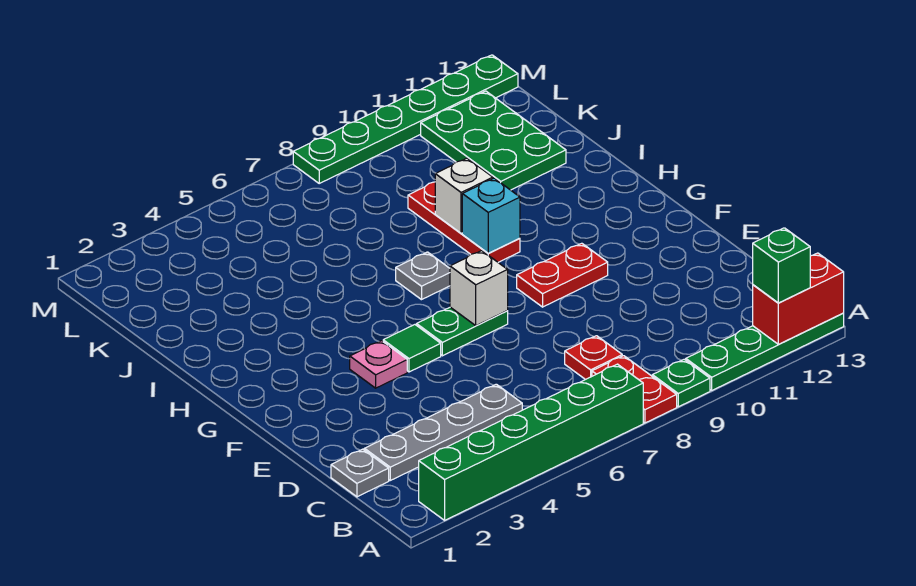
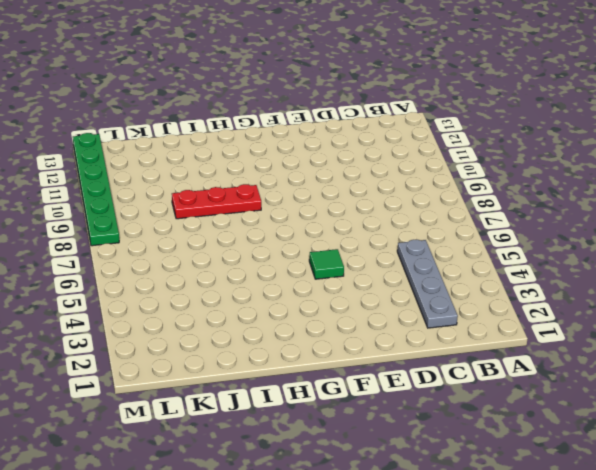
none -> green 1x6 brick [419,364,643,520]
none -> red 1x2 plate [592,356,677,423]
none -> green 1x1 plate [652,359,710,407]

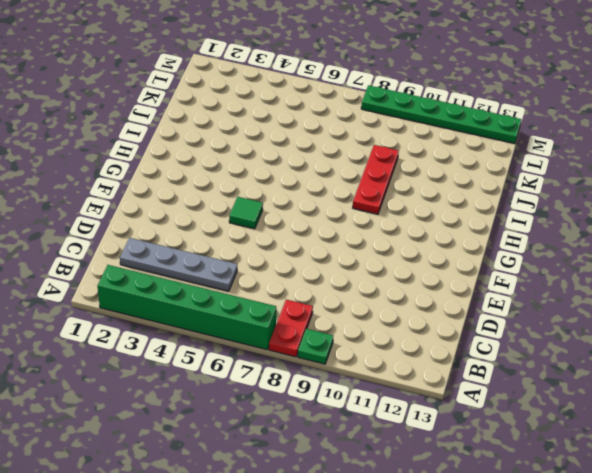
none -> green 1x4 plate [686,313,844,390]
none -> grey 1x1 plate [331,449,389,497]
none -> red 1x1 plate [565,336,622,380]

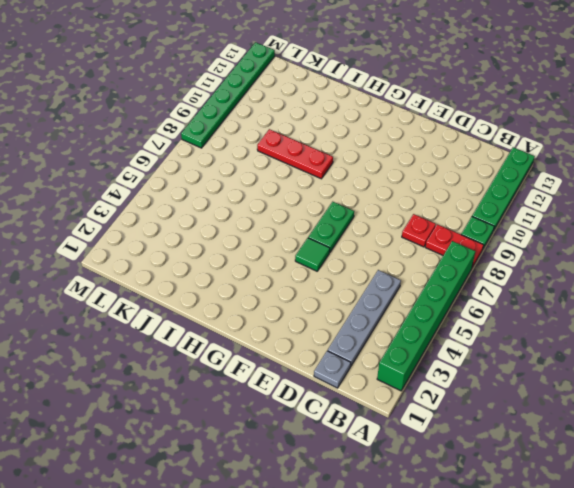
none -> pink 1x1 plate [350,341,407,388]
none -> red 1x2 plate [517,243,608,307]
none -> grey 1x1 plate [396,252,450,300]

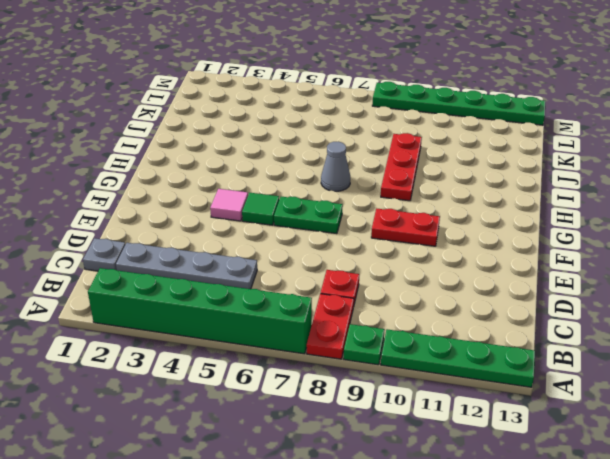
pink 1x1 tile [210,189,248,221] -> pink 1x1 plate [350,341,407,388]
grey 1x1 cone [321,142,350,191] -> grey 1x1 plate [396,252,450,300]
none -> green 2x3 plate [421,91,566,190]
none -> red 1x2 brick [753,253,844,344]
none -> white 1x1 brick [450,251,508,326]

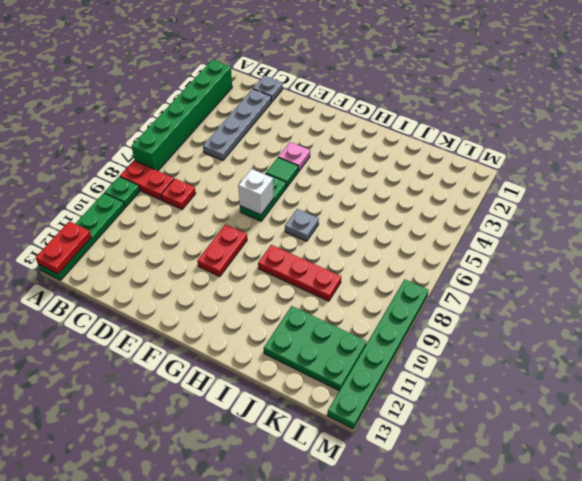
red 1x2 plate [36,221,91,274] -> red 1x2 brick [753,253,844,344]
none -> cyan 1x1 brick [462,178,520,253]
none -> white 1x1 brick [435,158,493,233]
none -> green 1x1 brick [753,228,810,303]

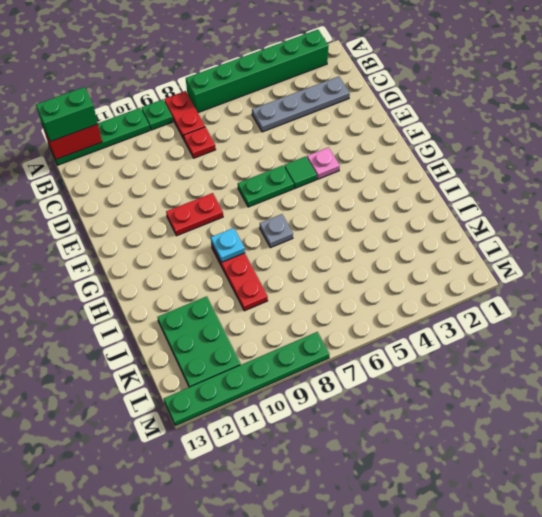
green 1x2 brick [36,87,98,142] -> green 1x1 brick [753,228,810,303]
cyan 1x1 plate [211,228,245,262] -> cyan 1x1 brick [462,178,520,253]
none -> grey 1x1 plate [331,449,389,497]
none -> white 1x1 brick [450,251,508,326]
none -> white 1x1 brick [435,158,493,233]

